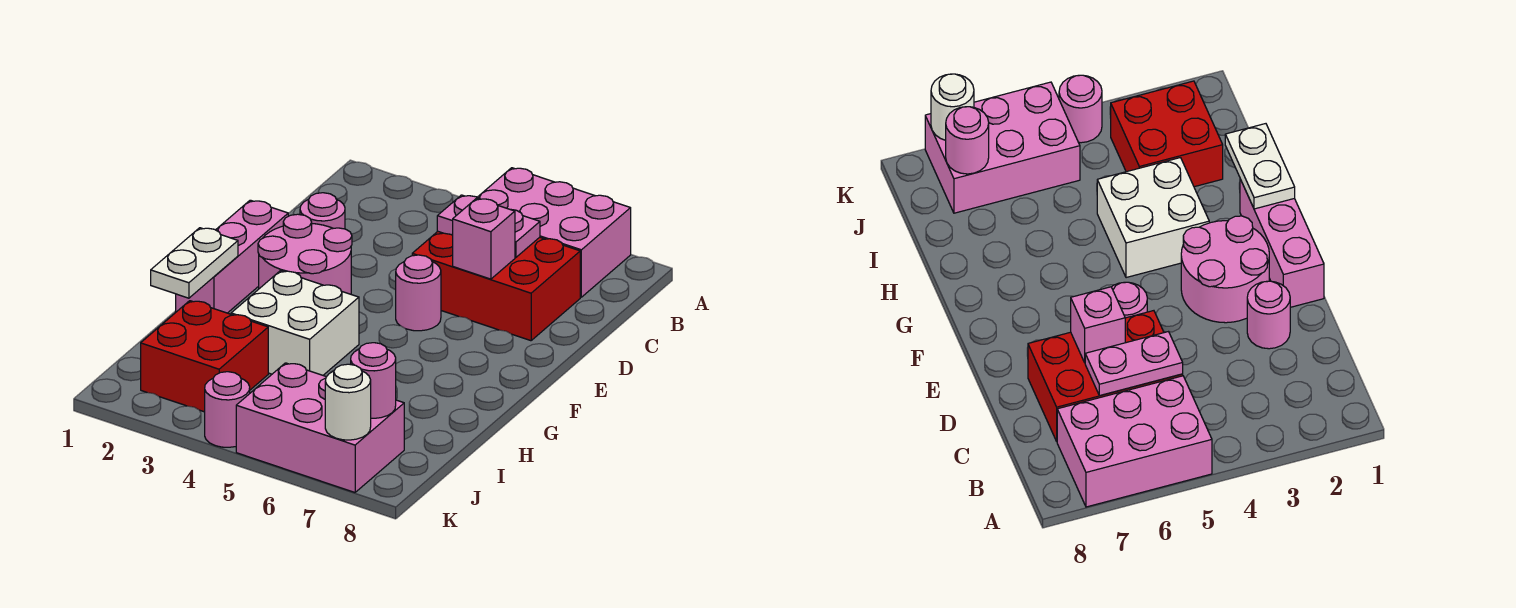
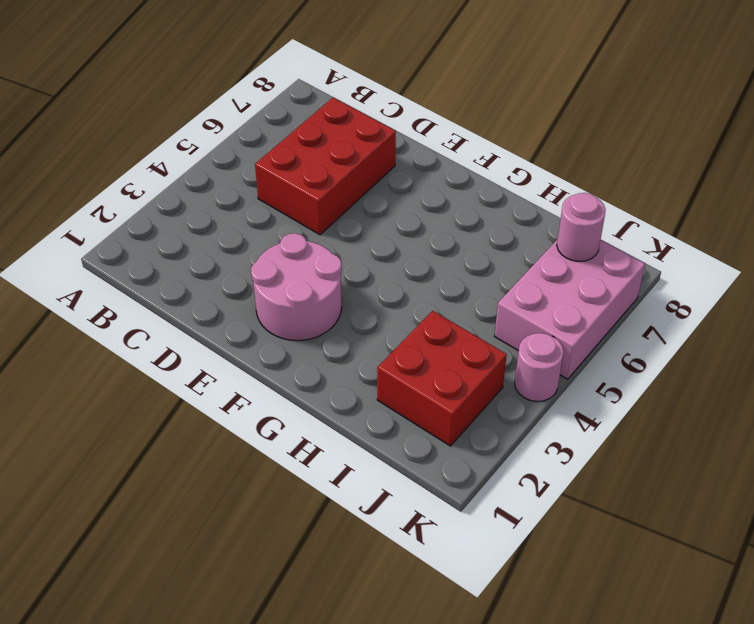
none -> pink 2x3 brick [477,168,631,297]
none -> pink 1x1 round brick [300,193,345,229]
none -> pink 1x3 brick [176,200,288,313]

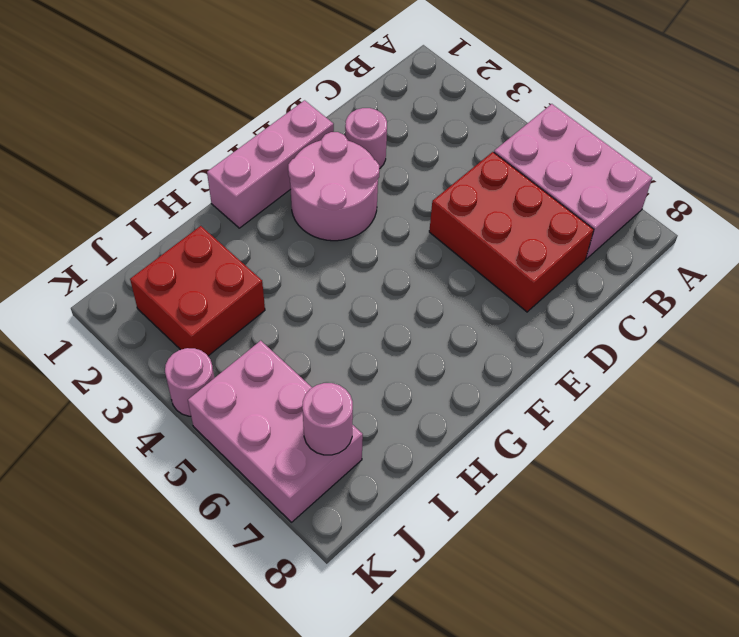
none -> pink 1x1 round brick [396,255,441,331]
none -> white 2x2 brick [231,271,359,375]
none -> pink 1x2 plate [437,195,540,257]

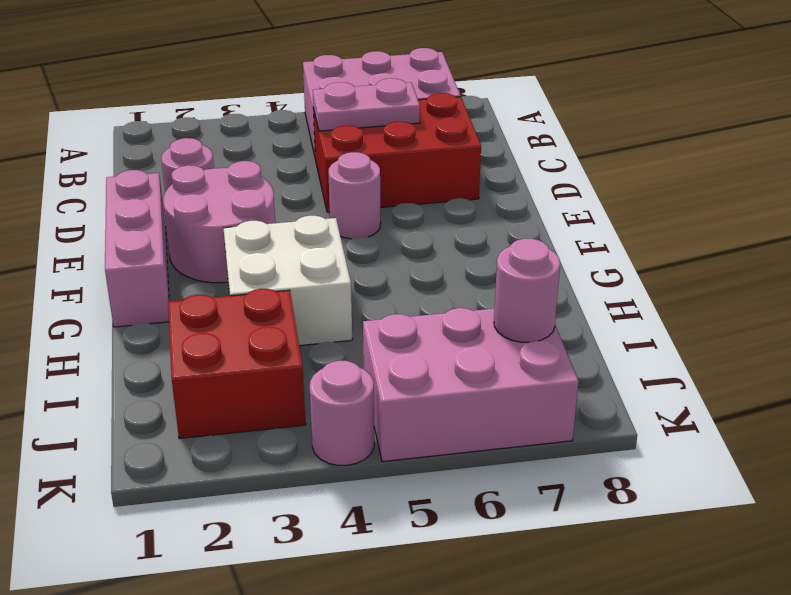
none -> pink 1x1 brick [453,198,515,279]
none -> white 1x2 plate [151,228,238,298]
none -> white 1x1 round brick [325,364,371,440]

